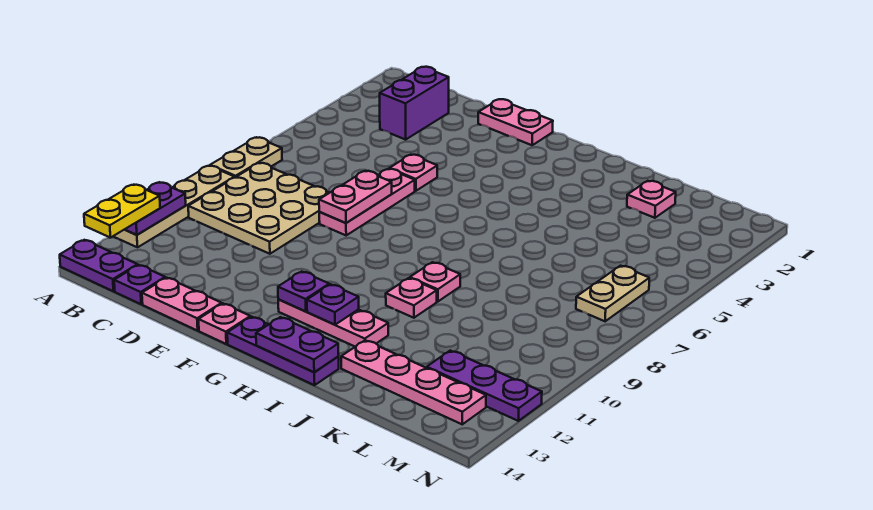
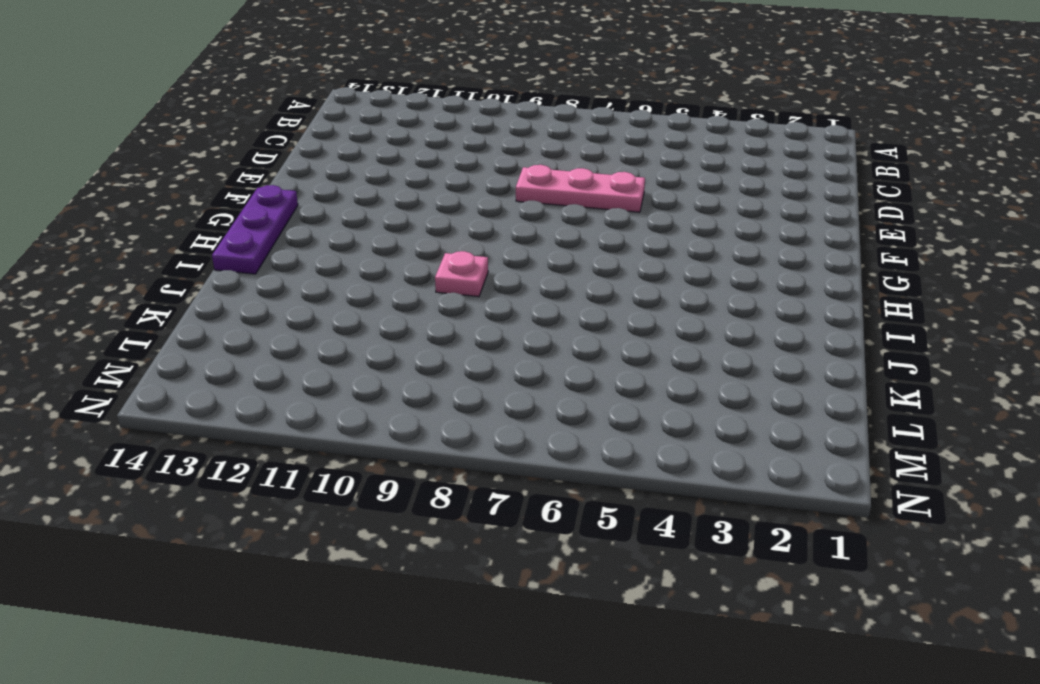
none -> tan 1x2 plate [210,137,282,177]
none -> tan 1x4 plate [113,166,235,247]
none -> purple 1x2 plate [60,240,138,291]

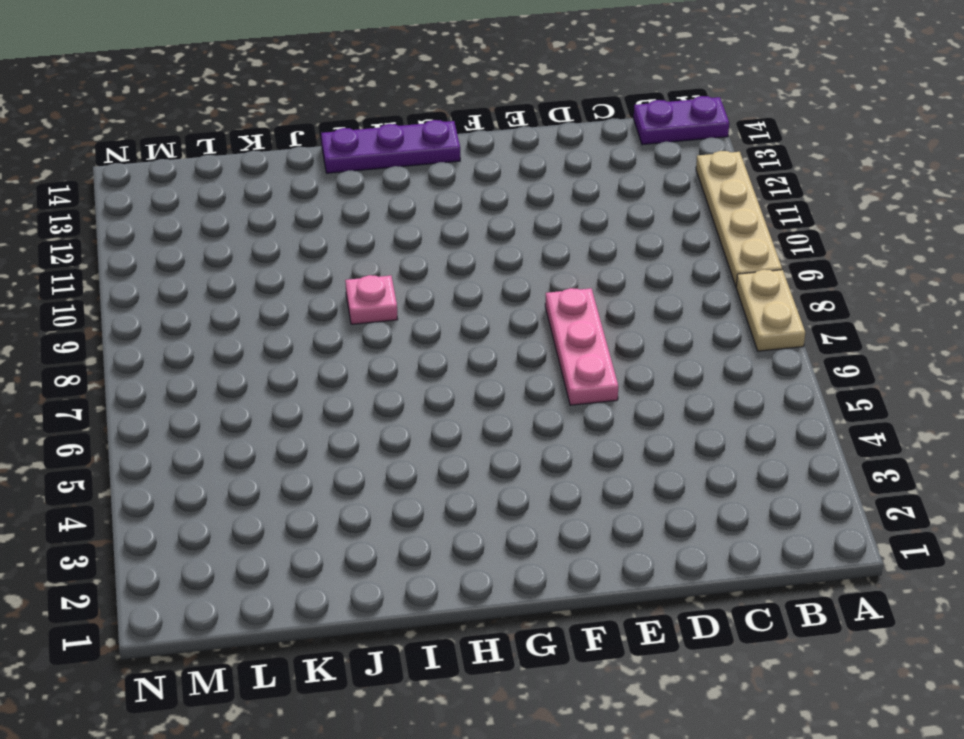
none -> tan 3x3 plate [188,163,329,254]
none -> purple 1x2 brick [380,67,449,140]
none -> purple 1x1 plate [114,265,165,304]

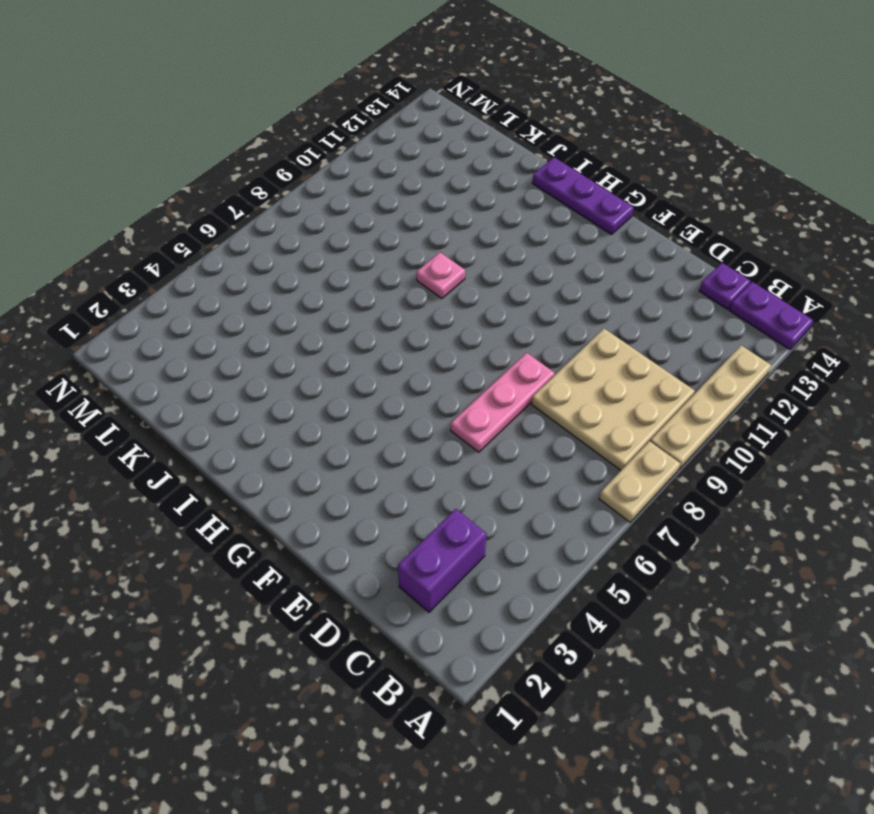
none -> pink 1x2 plate [142,278,222,331]
none -> pink 1x2 plate [478,99,553,145]
none -> pink 1x1 plate [389,155,437,191]

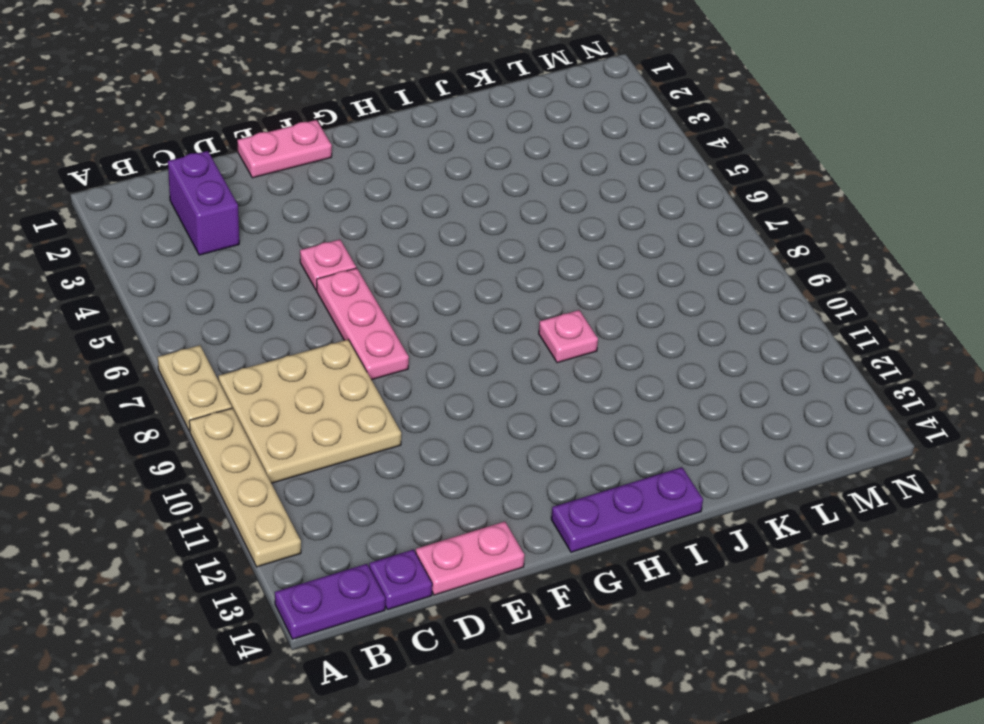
none -> pink 1x1 plate [199,304,250,344]
none -> pink 1x3 plate [278,300,388,347]
none -> pink 1x1 plate [386,278,437,318]

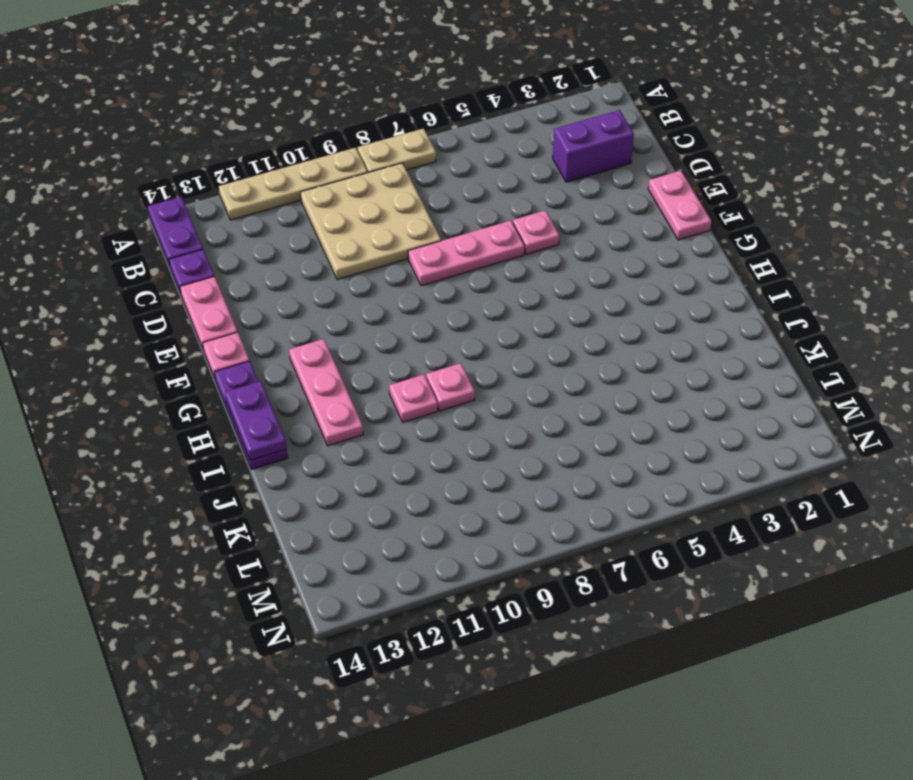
none -> pink 1x4 plate [341,340,486,424]
none -> pink 1x1 plate [627,181,676,218]
none -> purple 1x3 plate [427,351,542,421]

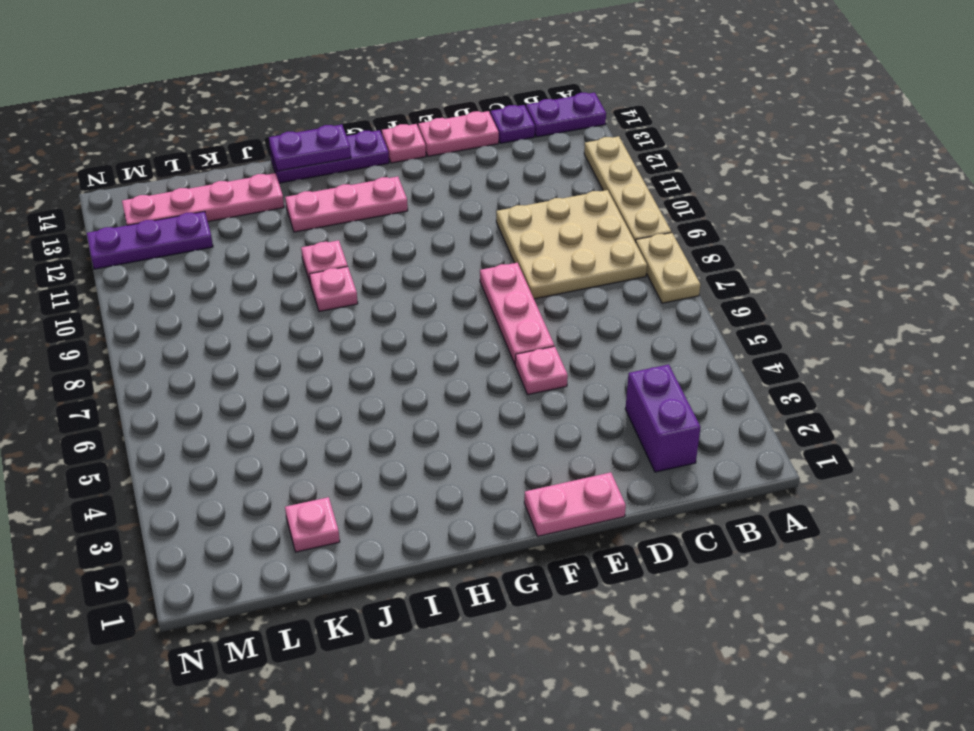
none -> tan 1x2 plate [576,266,649,321]
none -> purple 1x2 plate [125,182,186,235]
none -> pink 1x2 plate [319,171,392,223]

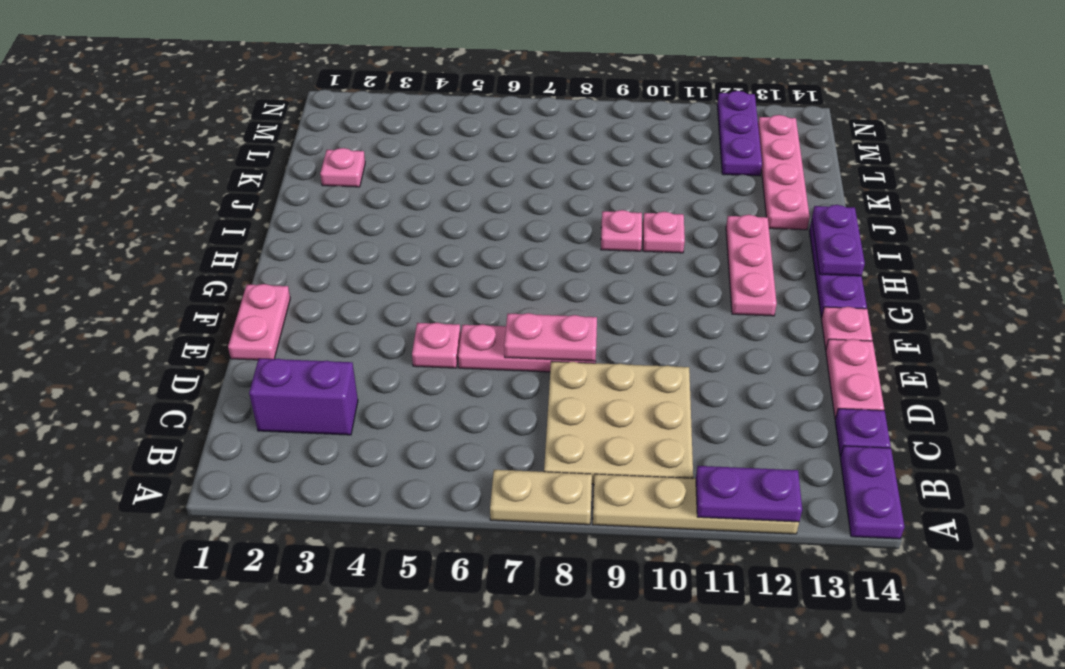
none -> tan 1x2 plate [576,266,649,321]
none -> purple 1x1 plate [278,271,329,311]
none -> purple 1x1 plate [307,284,359,325]

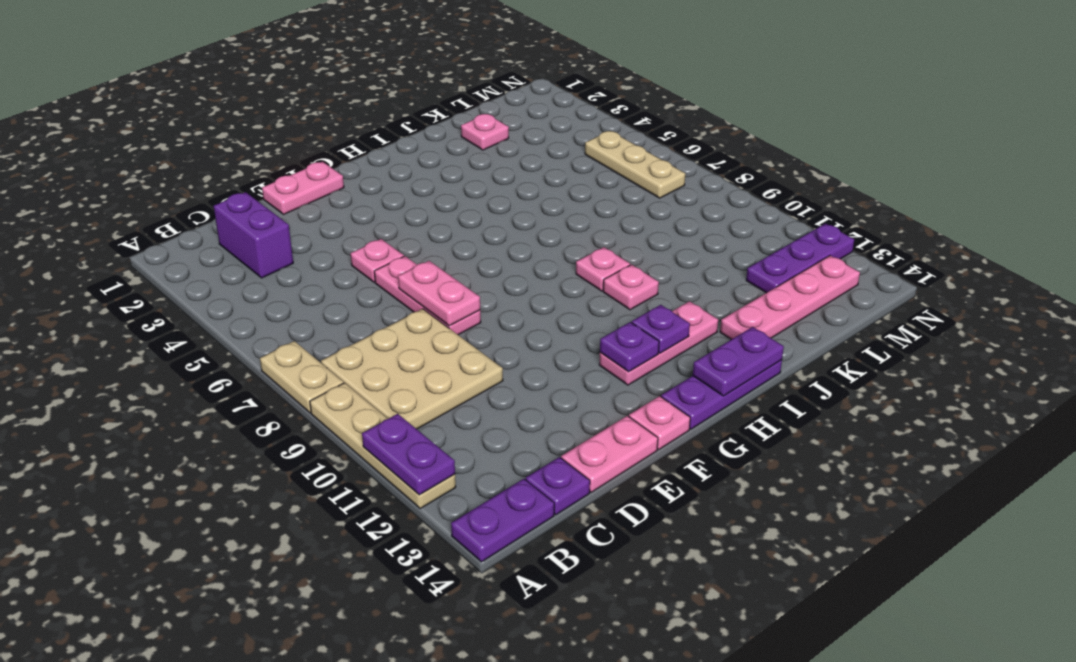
tan 1x3 plate [585,131,685,198] -> tan 1x2 plate [576,266,649,321]
none -> yellow 1x2 plate [84,185,160,238]

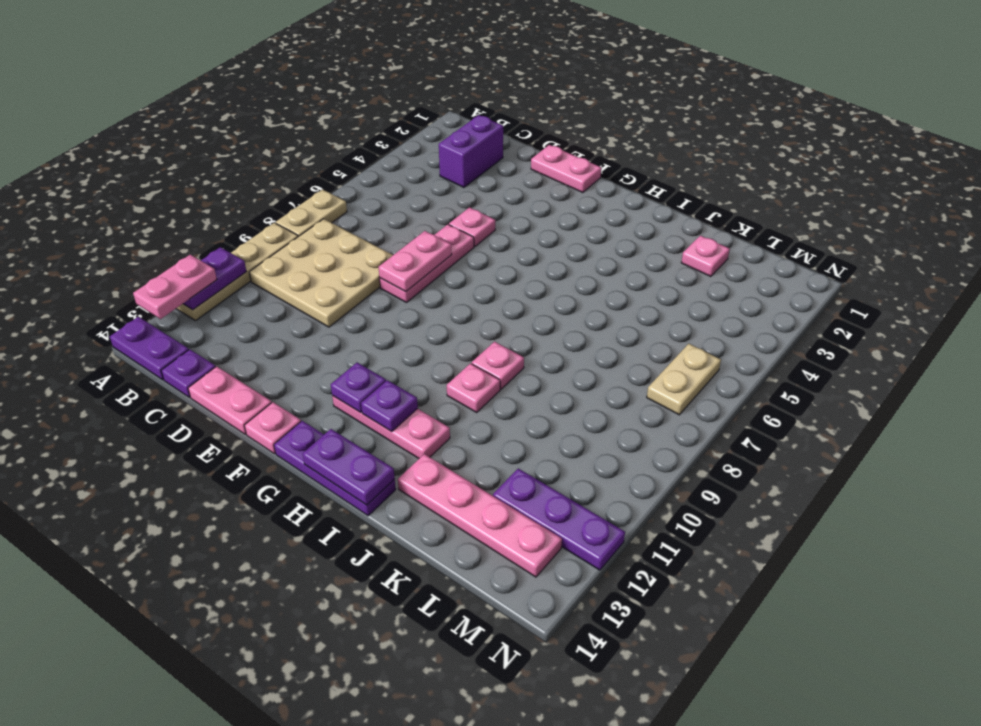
pink 1x2 plate [133,255,217,319] -> yellow 1x2 plate [84,185,160,238]

